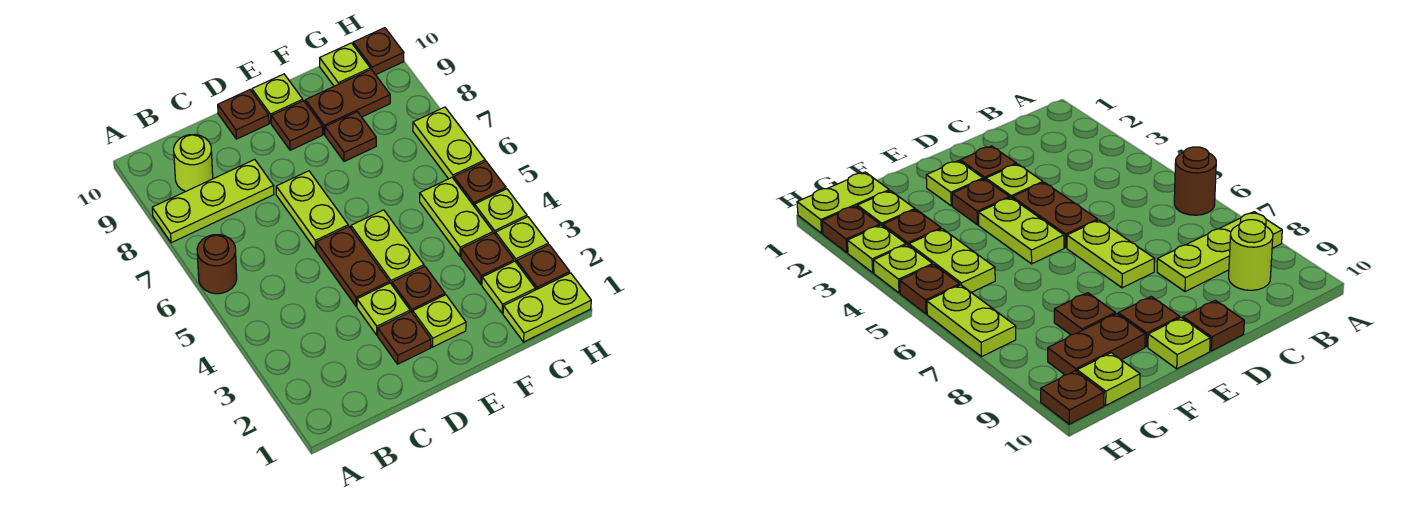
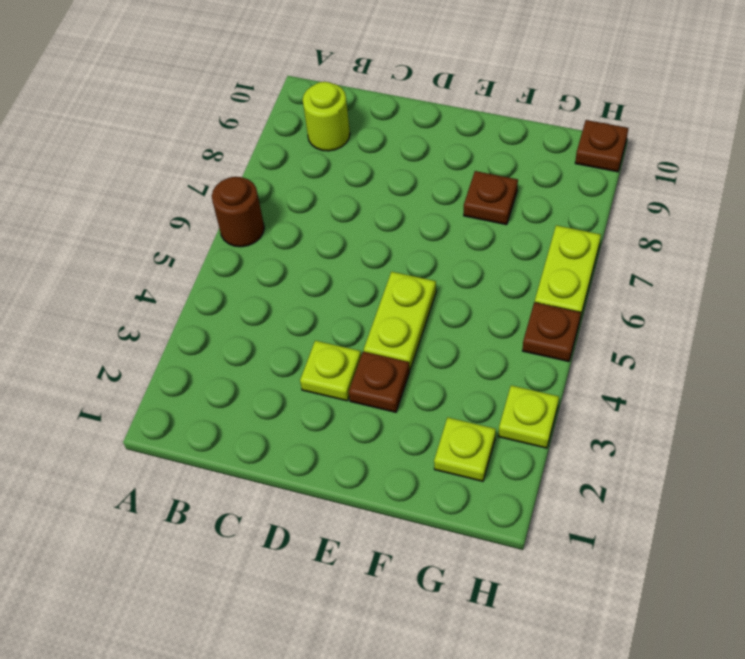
none -> lime 1x3 plate [152,160,274,243]
none -> brown 1x1 plate [378,312,431,364]
none -> brown 1x2 plate [316,226,389,306]

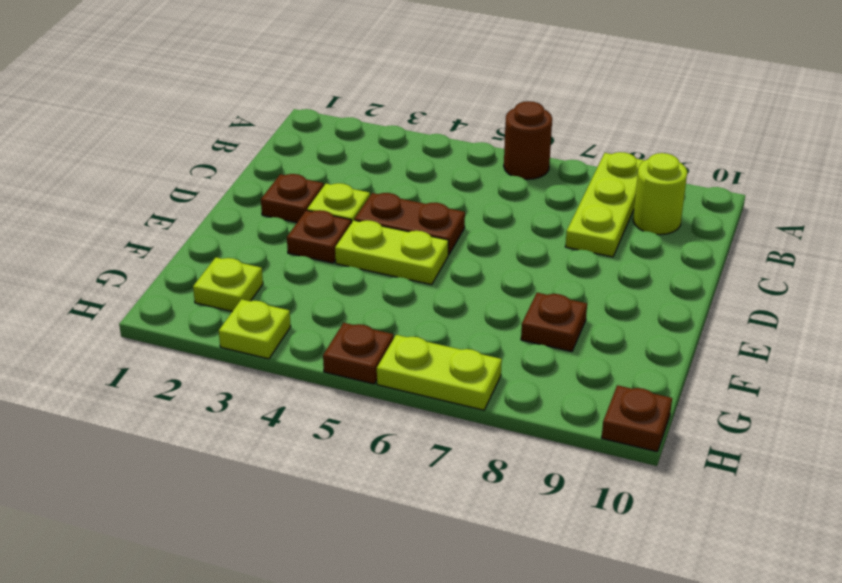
none -> lime 1x2 plate [276,171,348,249]
none -> brown 1x1 plate [218,90,269,139]
none -> lime 1x1 plate [413,295,466,347]

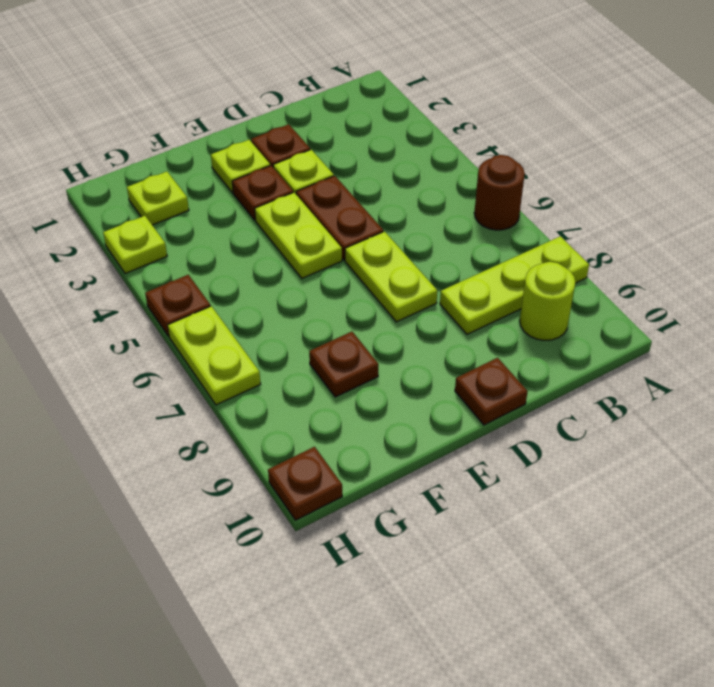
none -> brown 1x1 plate [271,101,323,150]
none -> lime 1x1 plate [252,74,303,123]
none -> brown 1x2 plate [305,69,390,134]

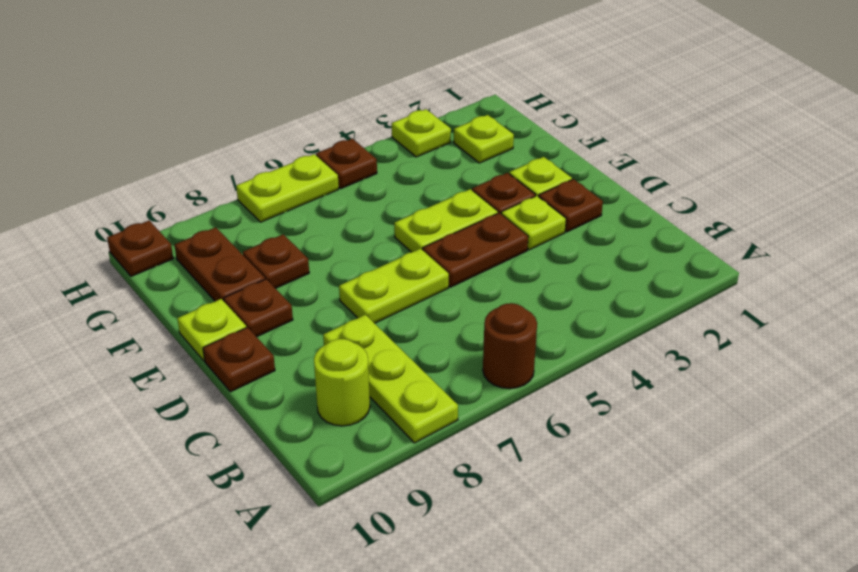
none -> lime 1x2 plate [503,273,591,342]
none -> brown 1x1 plate [461,233,514,284]
none -> lime 1x2 plate [420,178,493,256]

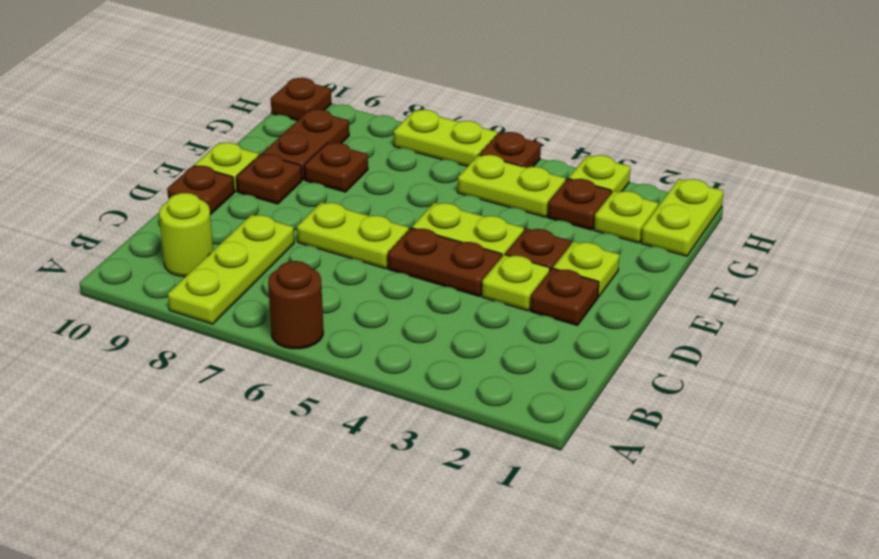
none -> lime 1x1 plate [320,43,370,86]
none -> brown 1x1 plate [517,245,570,290]
none -> lime 1x1 plate [475,189,527,234]

